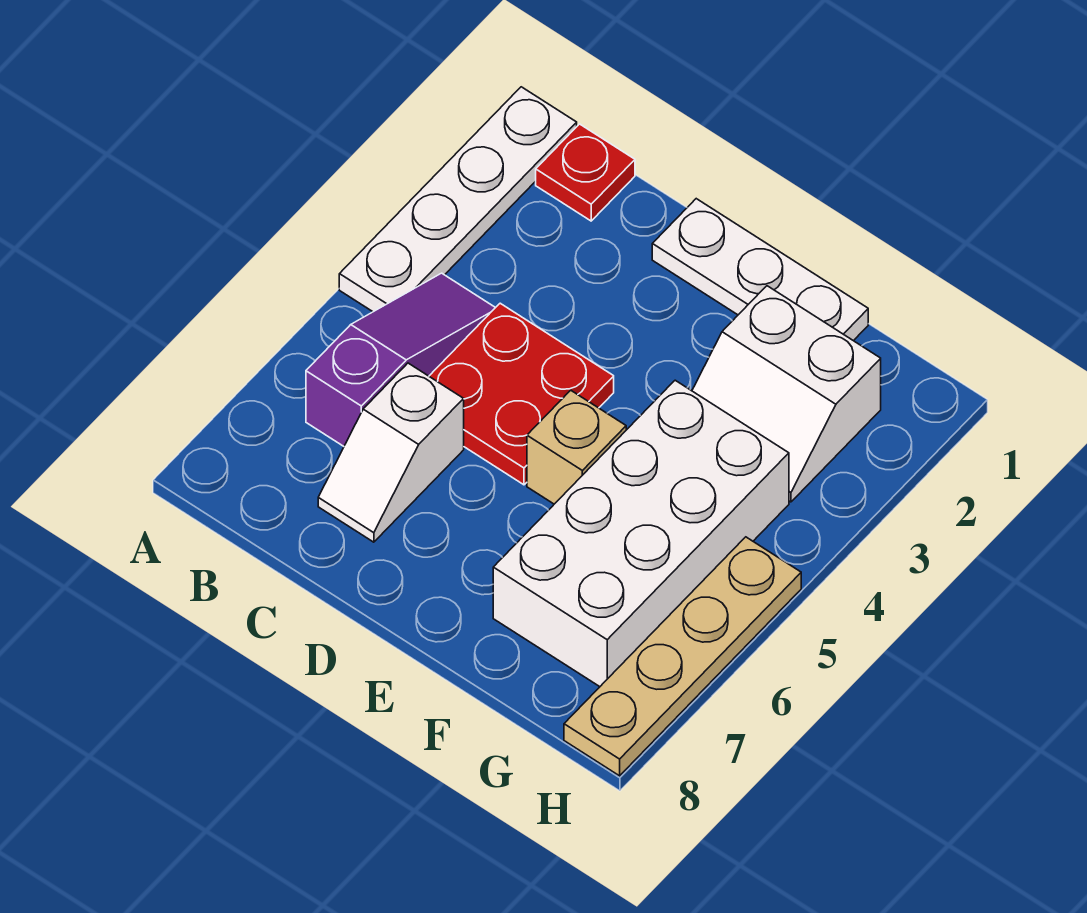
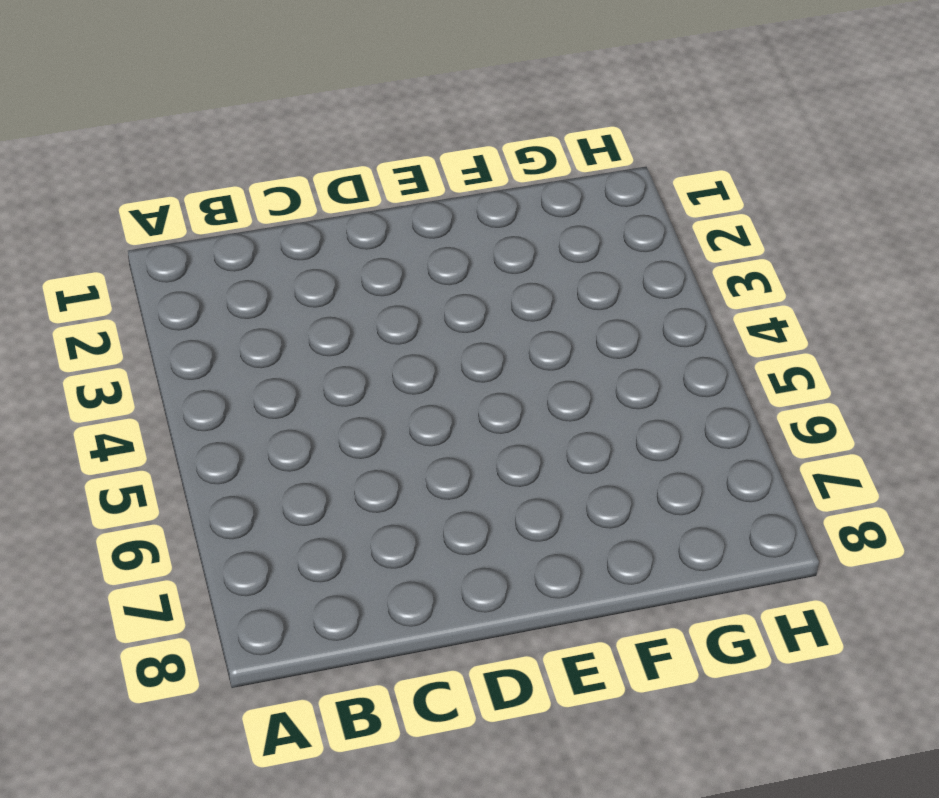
none -> white 1x4 plate [339,87,577,312]
none -> red 1x1 plate [536,124,635,221]

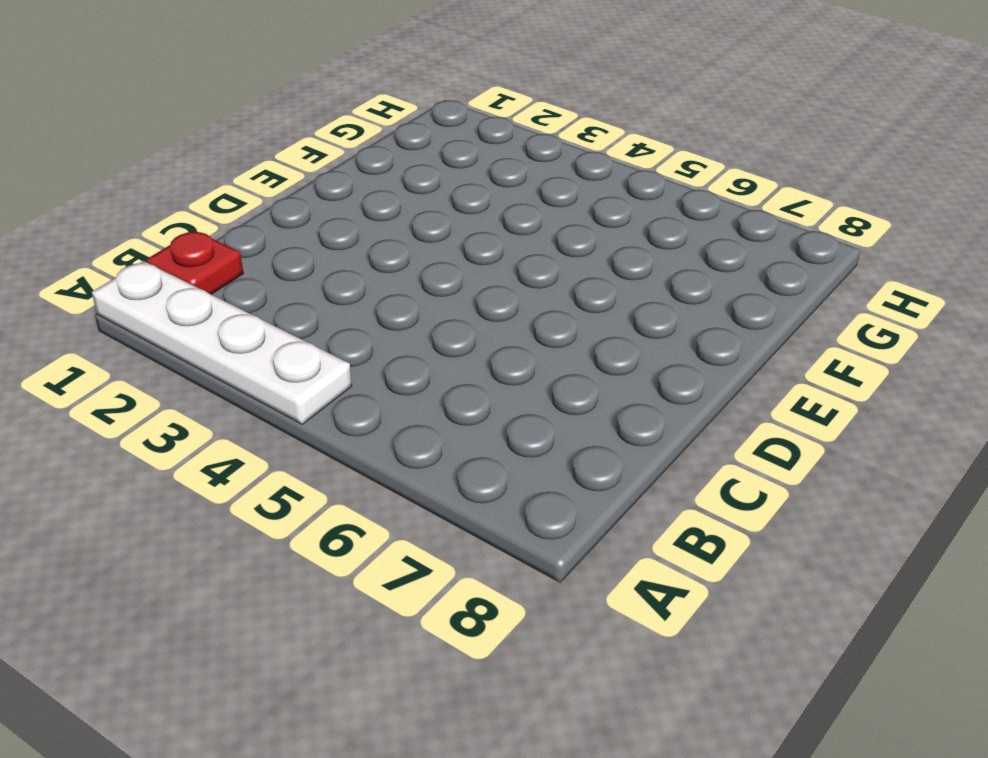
none -> purple 1x3 slope [306,273,495,446]
none -> red 2x2 plate [429,303,614,485]

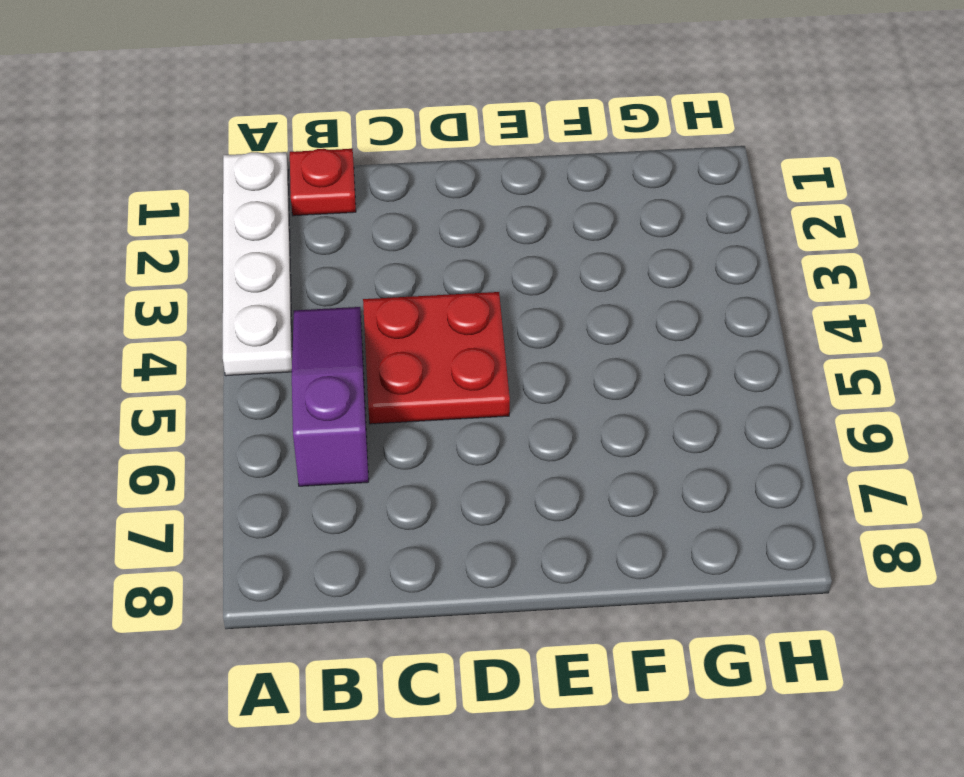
none -> white 1x2 slope [318,363,464,542]
none -> white 1x3 plate [652,199,868,341]

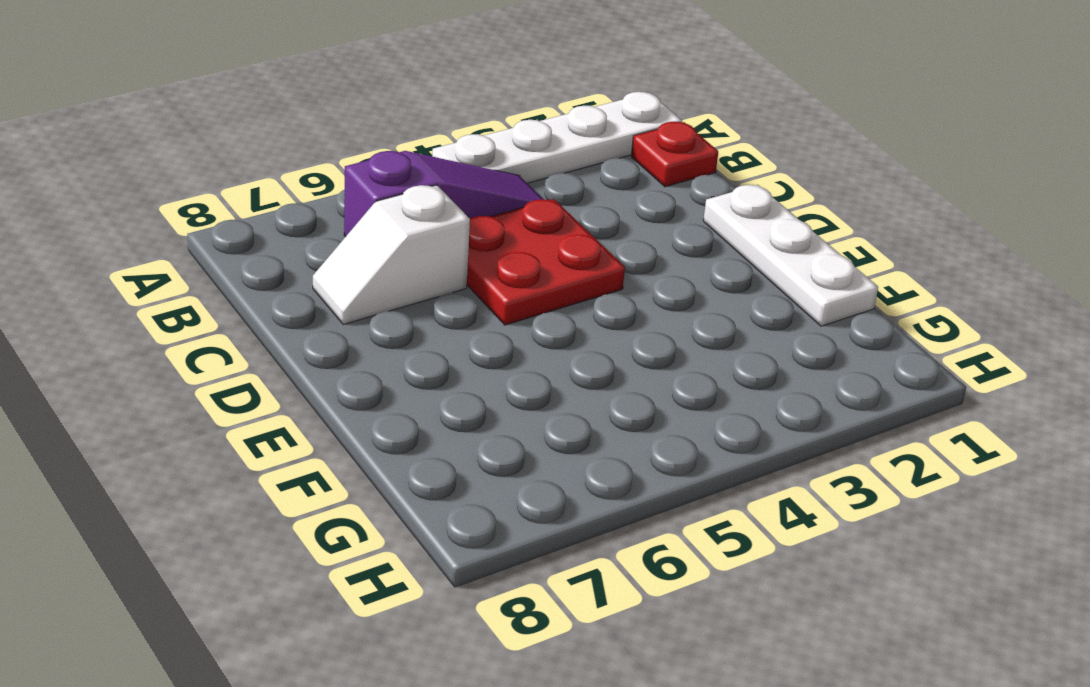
none -> tan 1x1 brick [527,390,626,504]
none -> white 2x2 slope [692,286,881,502]

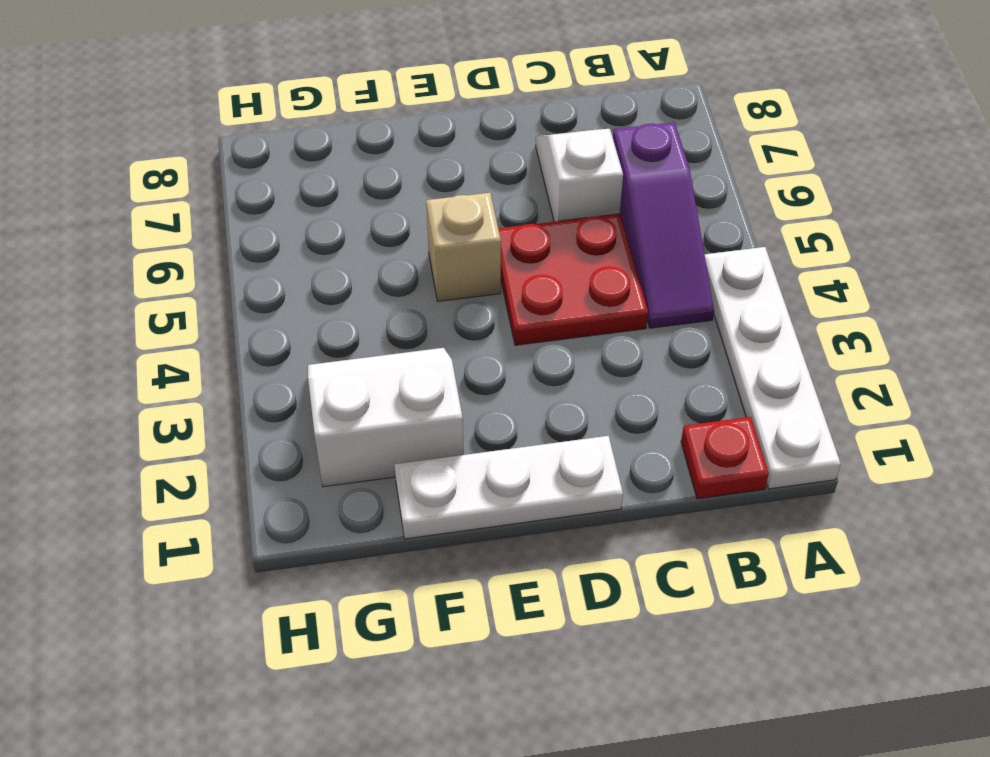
none -> white 2x4 brick [493,380,789,687]
none -> tan 1x4 plate [564,537,801,776]

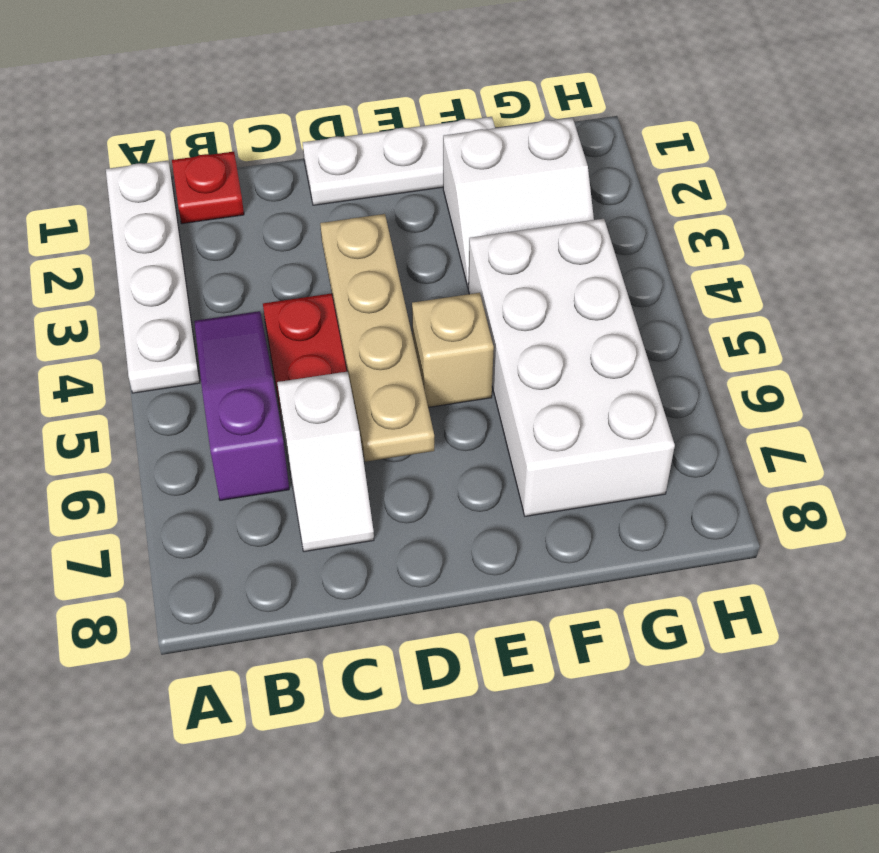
tan 1x4 plate [320,214,434,462] -> tan 1x4 plate moved to [564,537,801,776]

